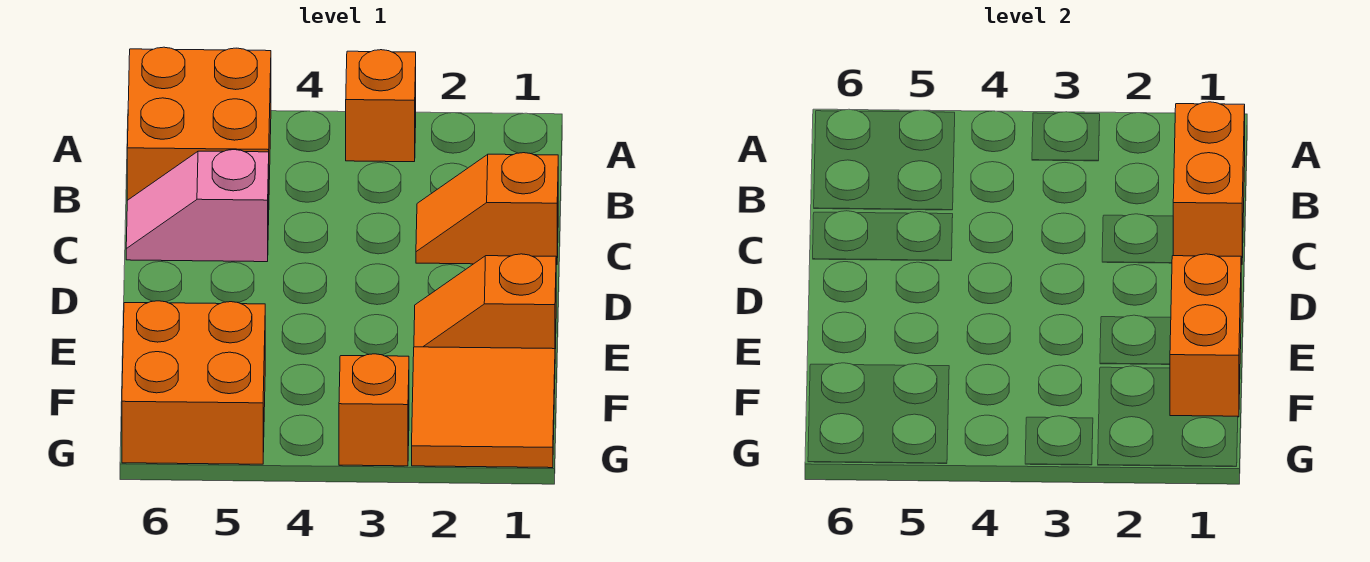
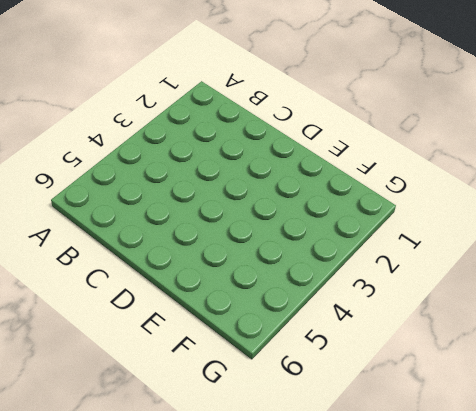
none -> orange 1x1 brick [346,50,416,162]
none -> orange 2x2 brick [127,47,271,200]

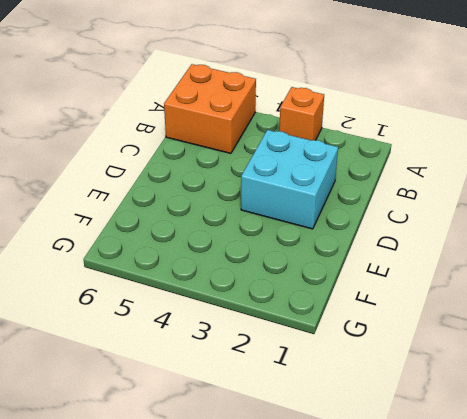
cyan 2x2 brick [241,130,338,229] -> orange 1x2 slope [416,153,558,265]
none -> pink 1x2 slope [126,150,269,262]
none -> orange 1x2 slope [414,254,556,349]

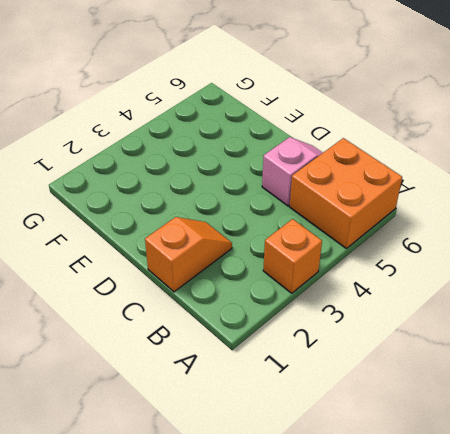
none -> orange 1x2 slope [414,254,556,349]
none -> orange 2x2 tile [412,347,555,468]

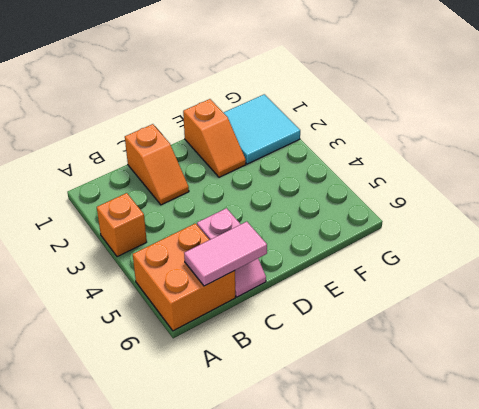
pink 1x2 tile [184,222,267,286] -> none
cyan 2x2 tile [224,94,300,164] -> orange 2x2 tile [412,347,555,468]
none -> orange 2x2 brick [122,301,265,464]
none -> orange 1x1 brick [339,354,409,466]

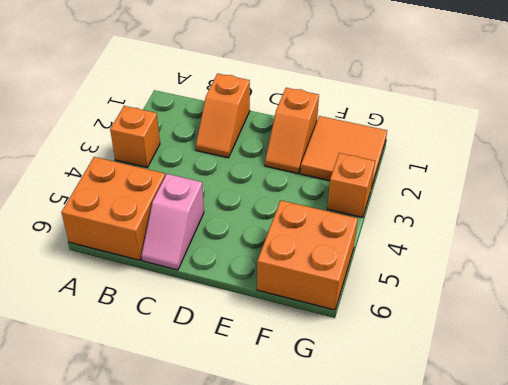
none -> orange 1x2 brick [1173,102,1245,265]
none -> orange 1x2 brick [1170,254,1241,417]

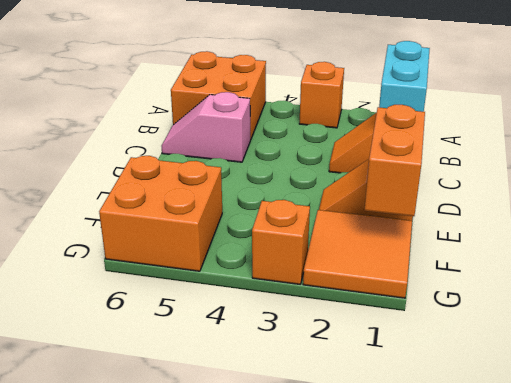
cyan 1x2 brick [379,41,430,112] -> orange 1x2 brick [1173,102,1245,265]

